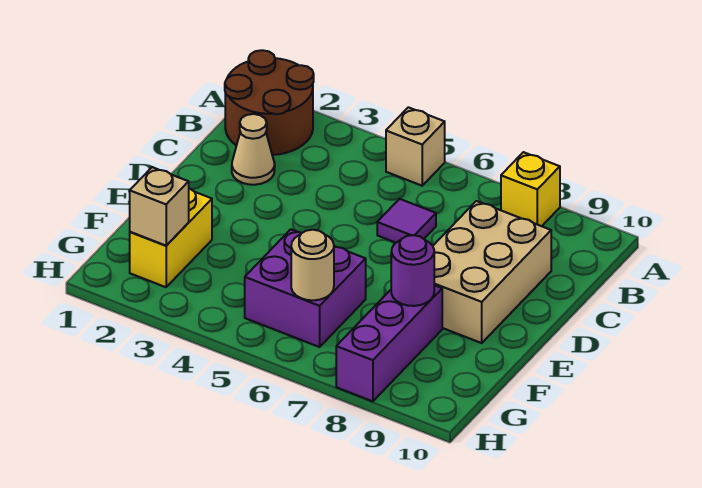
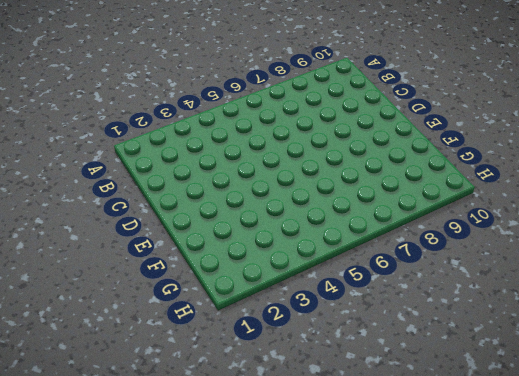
none -> brown 2x2 round brick [225,50,314,155]
none -> tan 1x1 brick [386,107,445,186]
none -> yellow 1x1 brick [501,152,560,226]

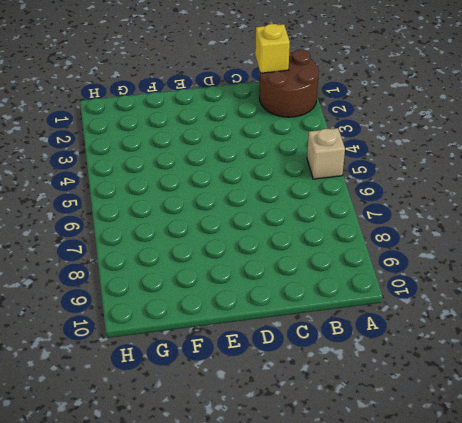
yellow 1x1 brick [255,24,290,73] -> yellow 1x1 brick moved to [501,152,560,226]
none -> tan 1x1 cone [232,114,275,185]
none -> purple 1x1 tile [377,199,436,243]
none -> tan 2x3 brick [433,201,551,343]

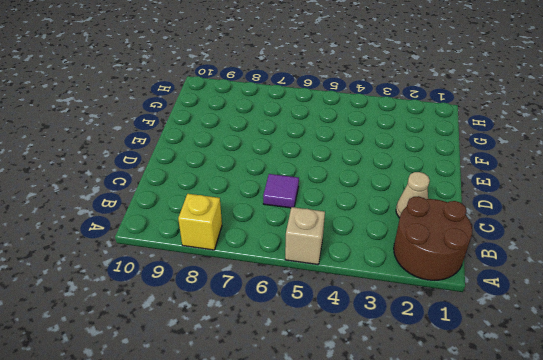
none -> tan 2x3 brick [433,201,551,343]
none -> yellow 1x2 brick [130,188,212,287]
none -> purple 2x2 brick [245,229,366,347]

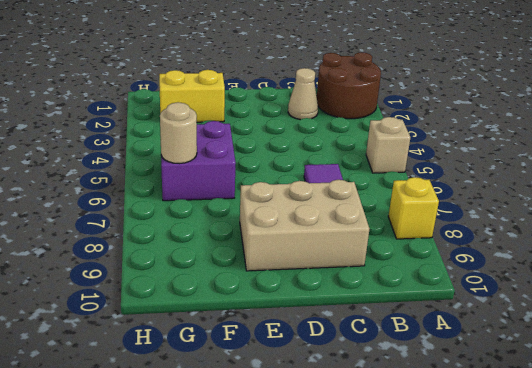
none -> purple 1x3 brick [336,285,442,401]
none -> purple 1x1 round brick [391,235,434,306]
none -> tan 1x1 brick [130,167,189,246]

